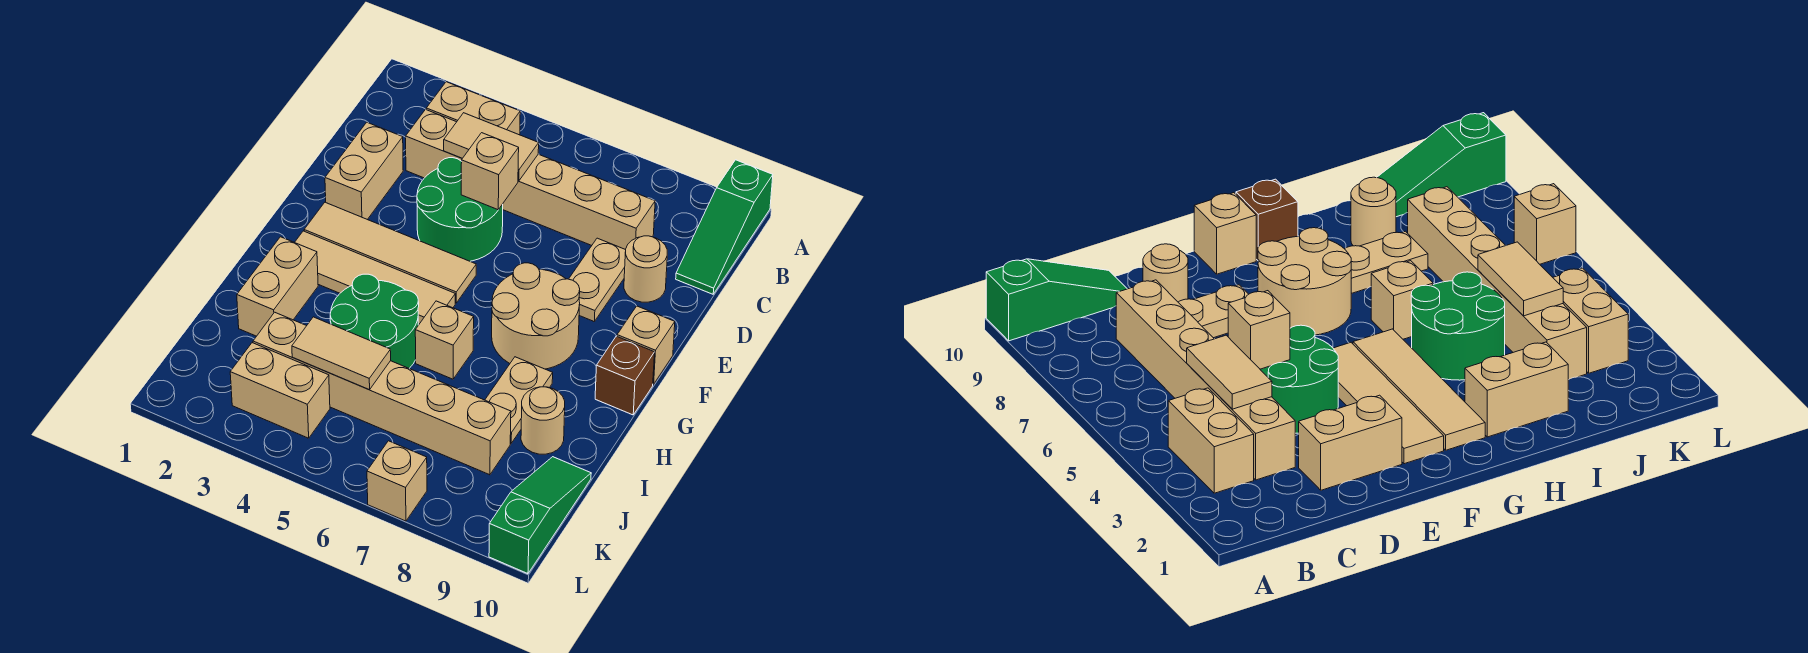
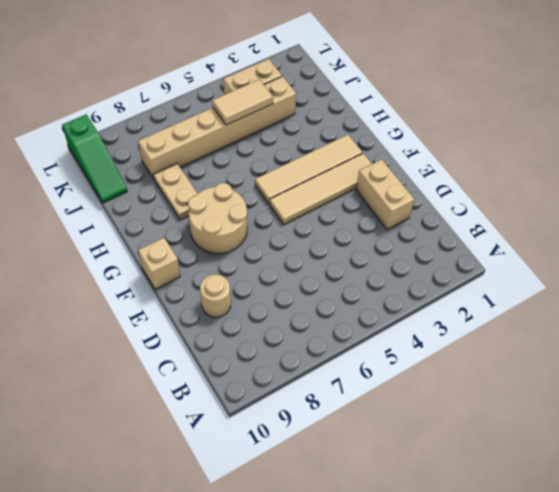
none -> green 1x3 slope [676,160,773,294]
none -> tan 1x2 brick [426,82,520,135]
none -> tan 1x6 brick [406,109,655,250]

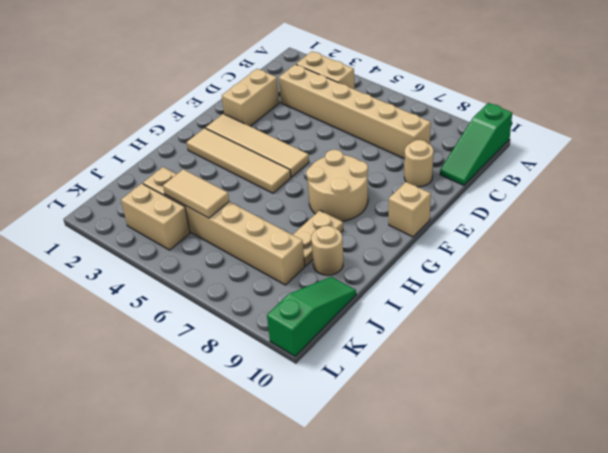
none -> green 2x2 round brick [417,158,503,261]
none -> tan 1x2 plate [569,238,626,321]
none -> brown 1x1 brick [595,336,655,415]

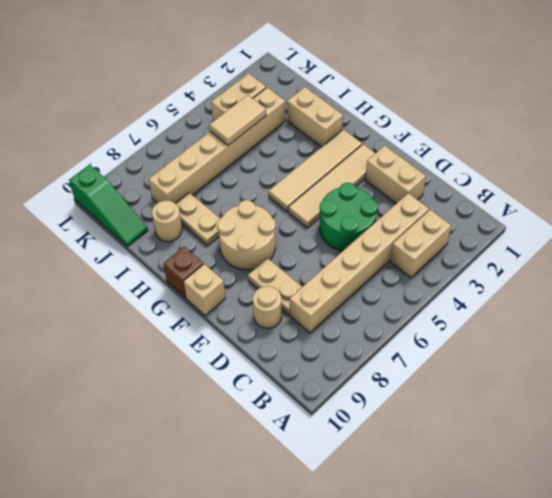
none -> green 1x3 slope [676,160,773,294]
none -> green 2x2 round brick [330,274,419,368]
none -> tan 1x1 brick [415,301,474,379]

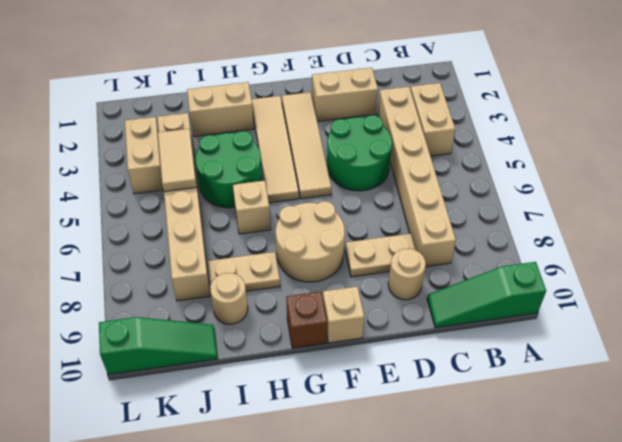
none -> tan 1x1 brick [367,441,427,521]
none -> tan 1x2 tile [444,113,539,181]
none -> tan 1x1 brick [461,133,519,210]

